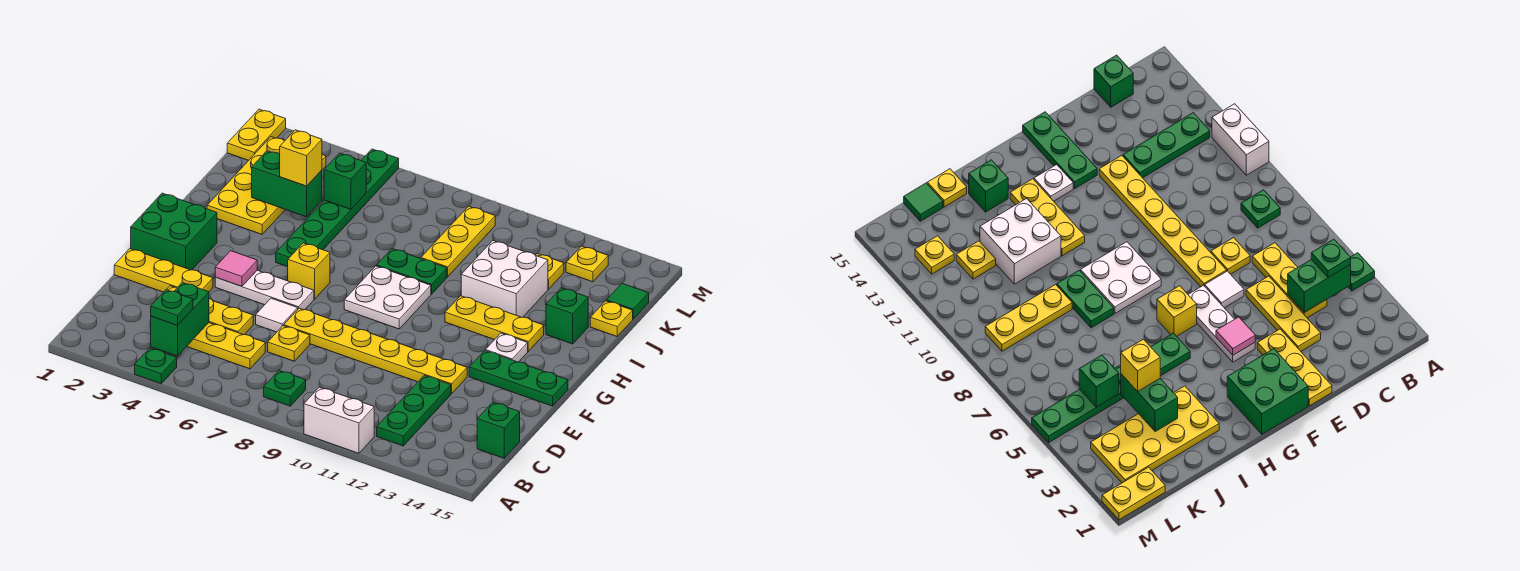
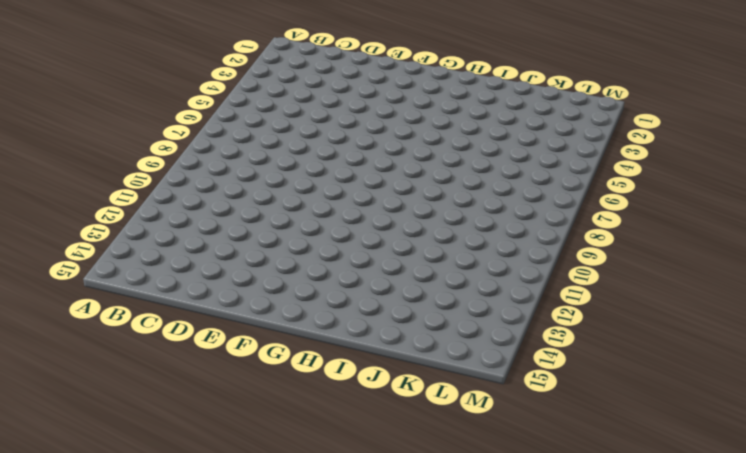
none -> green 1x1 plate [135,348,177,384]
none -> white 1x2 brick [304,387,374,453]
none -> green 1x1 plate [264,370,306,406]
none -> green 1x3 plate [377,375,451,446]

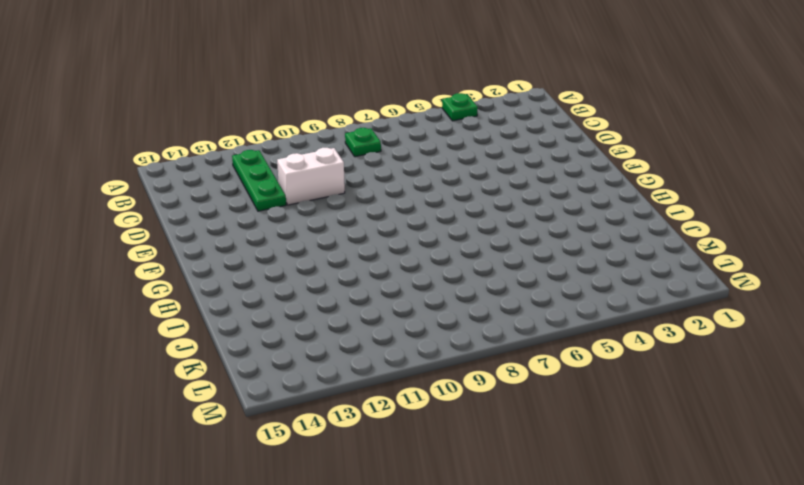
white 1x2 brick [277,148,345,205] -> white 1x2 brick moved to [304,387,374,453]
none -> yellow 1x3 plate [187,323,265,369]
none -> green 1x1 brick [477,402,520,458]
none -> yellow 1x3 plate [167,286,253,335]
none -> yellow 1x1 plate [268,326,310,361]

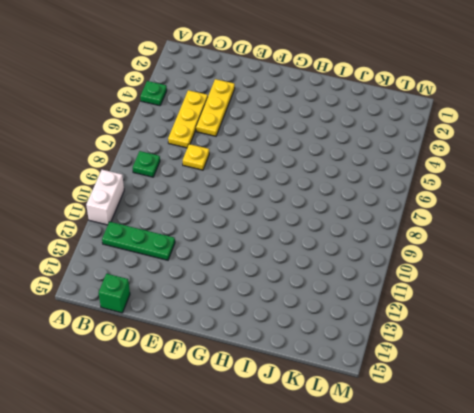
none -> yellow 1x3 plate [114,249,213,292]
none -> white 1x1 tile [256,298,298,332]
none -> yellow 1x6 plate [284,308,467,394]
none -> green 2x2 brick [131,193,217,270]

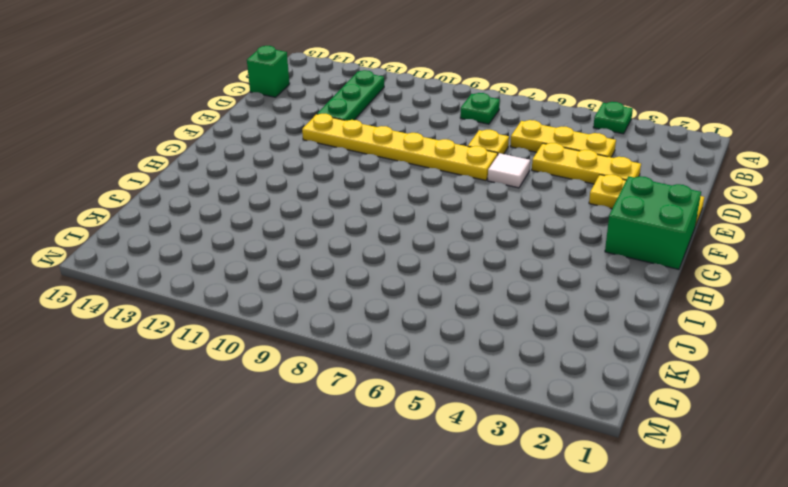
none -> white 1x2 brick [304,387,374,453]
none -> white 1x3 plate [215,270,314,310]
none -> green 1x3 plate [469,351,568,406]
none -> yellow 1x1 brick [287,243,330,299]

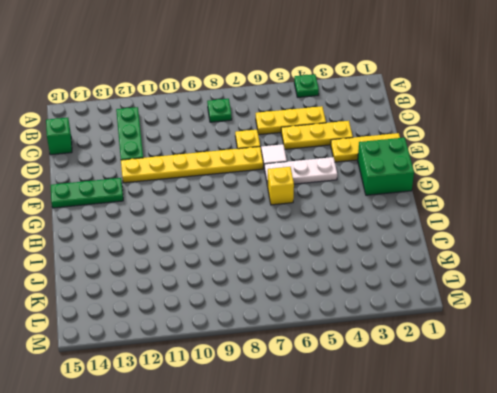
none -> white 1x2 brick [304,387,374,453]
none -> white 2x2 plate [344,266,431,329]
none -> white 1x1 plate [485,333,528,362]
none -> green 1x6 plate [276,149,399,267]

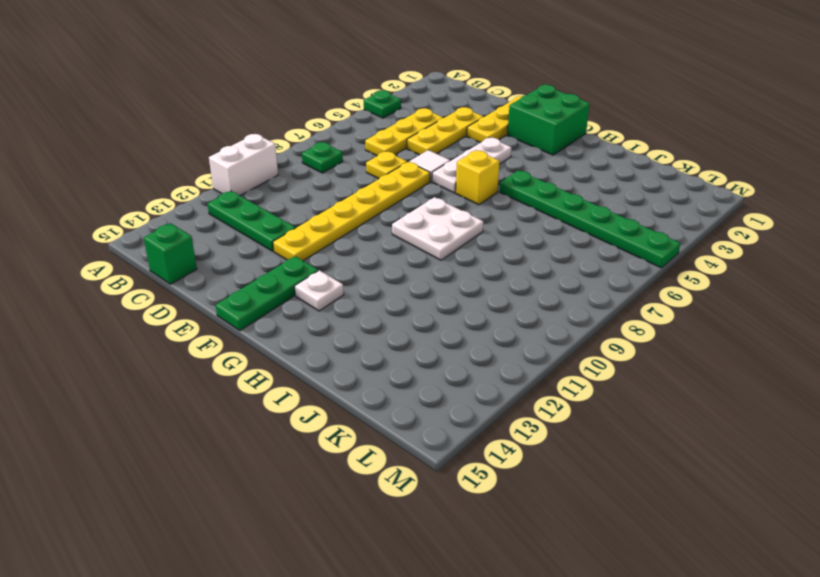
none -> yellow 1x3 plate [445,296,544,351]
none -> yellow 2x4 plate [207,137,326,234]
none -> green 1x2 plate [377,249,447,294]
none -> white 2x2 brick [461,241,548,317]

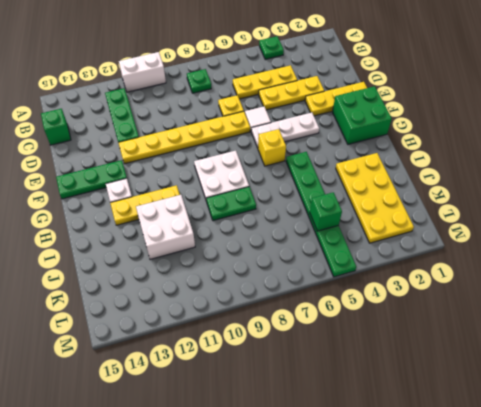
none -> green 1x1 brick [546,288,588,344]
none -> yellow 1x3 plate [421,206,495,277]
none -> yellow 1x1 plate [590,301,633,336]
none -> yellow 1x1 plate [536,254,564,289]

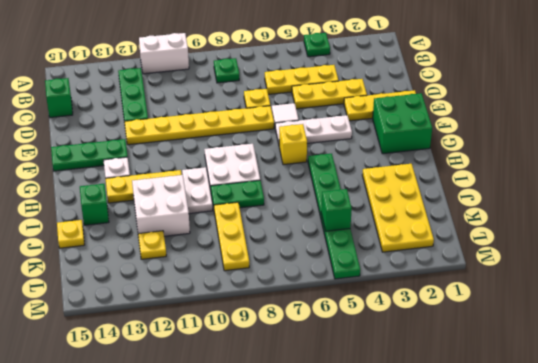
white 1x2 plate [182,167,213,214] -> none
none -> green 1x1 tile [606,284,649,319]
none -> yellow 1x2 plate [227,109,286,161]
none -> yellow 1x1 plate [566,246,608,282]
none -> green 1x2 brick [151,282,209,356]

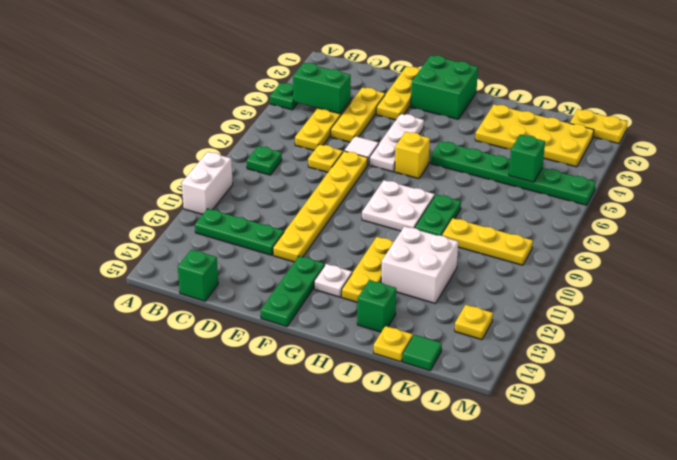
none -> yellow 1x1 plate [536,254,564,289]
none -> pink 1x1 tile [215,251,257,287]
none -> green 1x2 brick [252,151,322,217]
none -> green 1x1 plate [151,290,193,326]

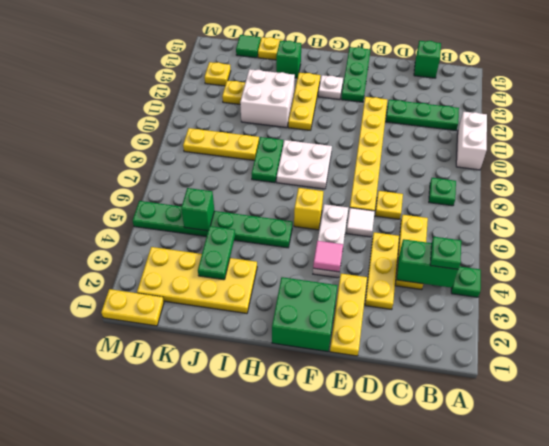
green 1x2 plate [198,226,235,280] -> green 1x2 brick [252,151,322,217]
none -> yellow 1x1 brick [280,130,322,186]

